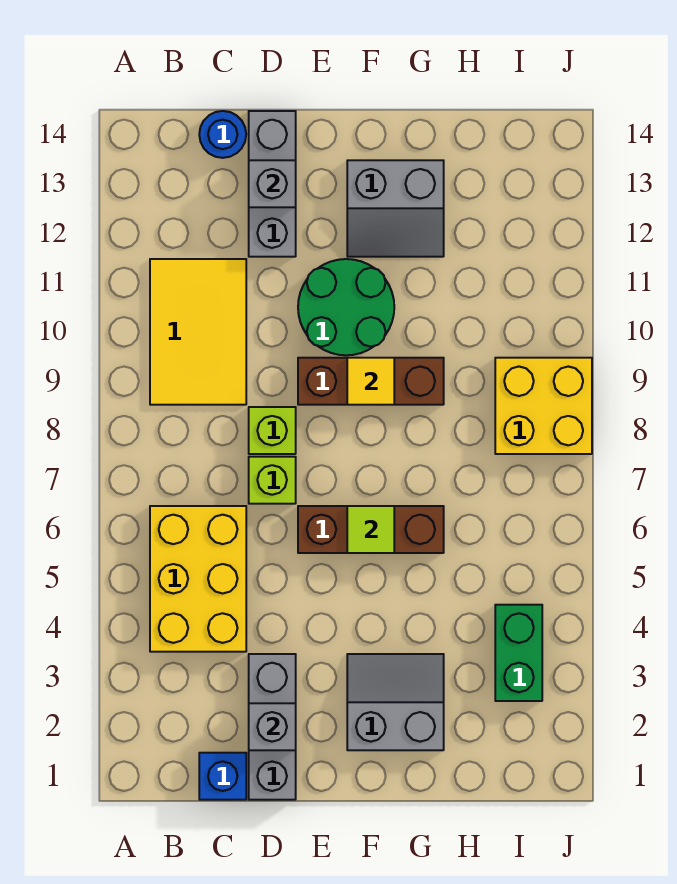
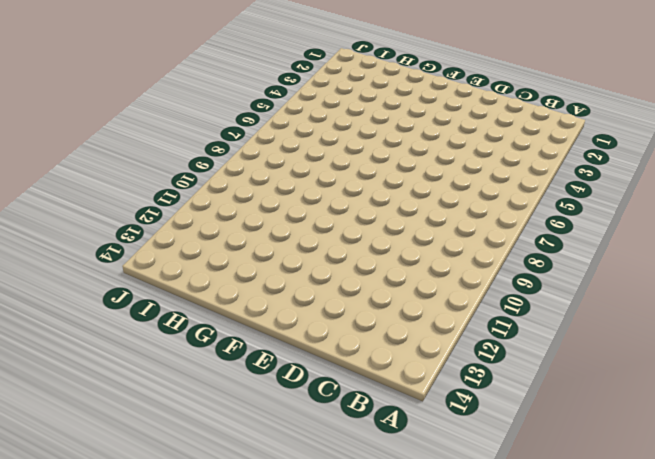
none -> yellow 2x3 brick [150,506,246,652]
none -> yellow 2x3 tile [150,259,246,405]
none -> blue 1x1 brick [199,753,246,800]

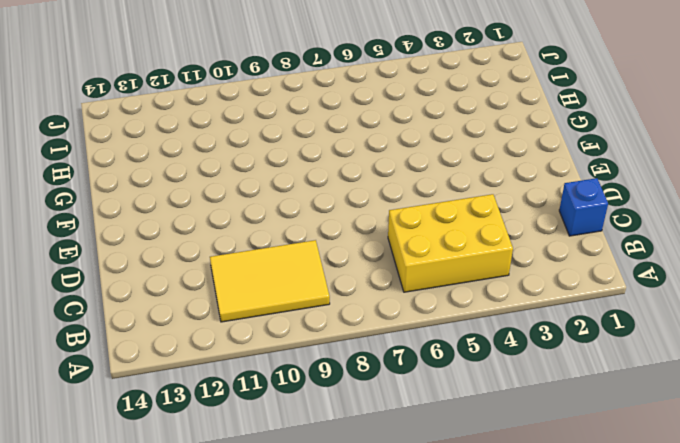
none -> blue 1x1 round brick [199,111,246,158]
none -> grey 1x3 brick [249,654,296,800]
none -> lime 1x1 brick [249,457,296,504]

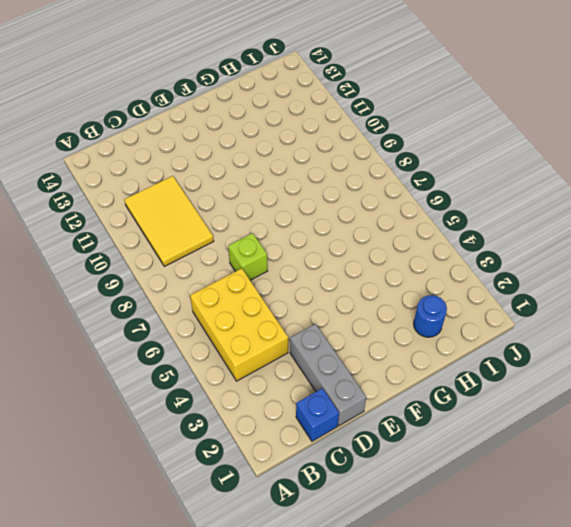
blue 1x1 round brick [414,295,447,337] -> blue 1x1 round brick moved to [199,111,246,158]
none -> lime 1x1 brick [249,407,296,454]
none -> grey 1x3 brick [249,111,296,257]
none -> brown 1x3 brick [298,506,444,553]

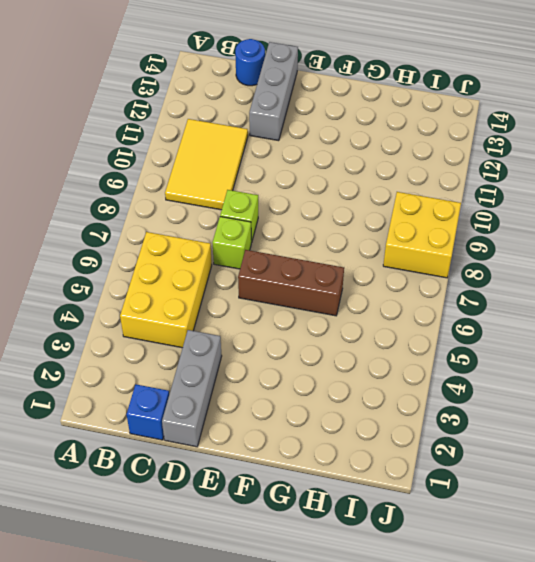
none -> brown 1x3 brick [298,358,444,405]
none -> green 2x2 round brick [298,259,394,355]
none -> grey 2x2 slope [347,654,444,750]

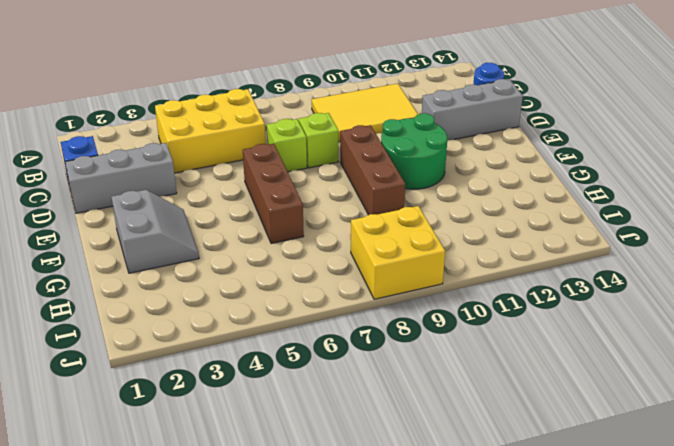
none -> grey 2x2 slope [347,160,444,257]
none -> green 1x2 brick [495,605,542,701]
none -> grey 1x1 brick [249,703,296,750]

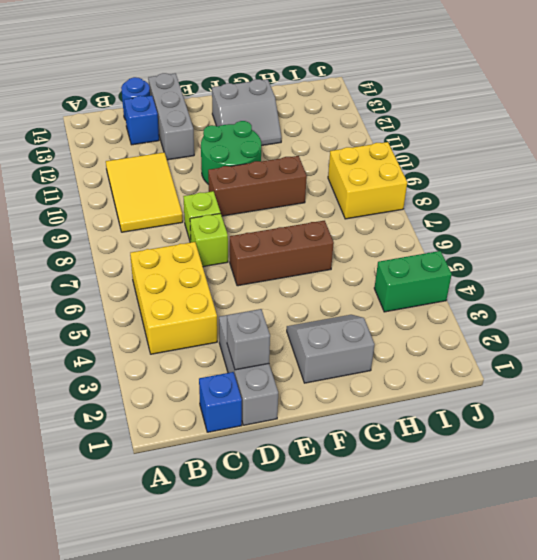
blue 1x1 brick [124,96,159,145] -> none
green 1x2 brick [374,251,452,312] -> green 1x2 brick turned to [495,605,542,701]
none -> grey 1x1 brick [249,160,296,207]
none -> lime 1x1 tile [347,506,394,553]
none -> yellow 1x1 tile [347,358,394,405]

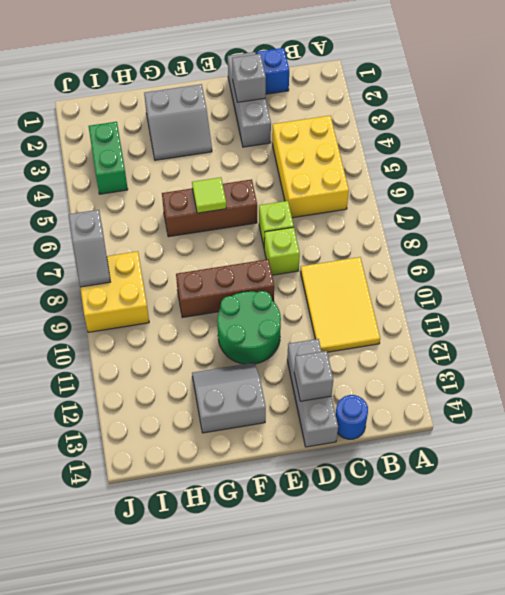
grey 1x2 slope [69,210,110,287] -> none
none -> yellow 1x1 tile [347,358,394,405]

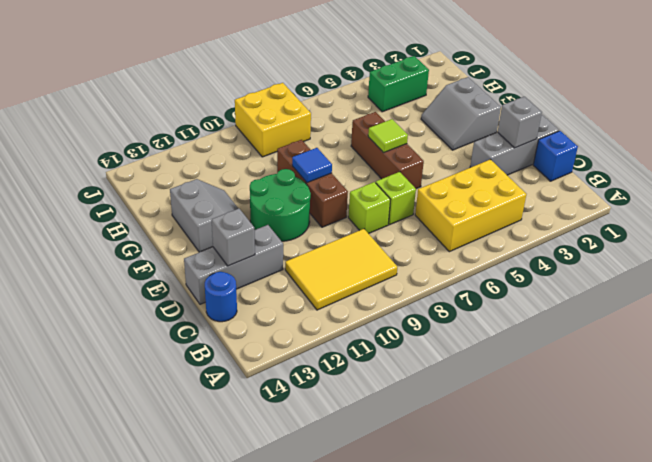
blue 1x1 tile [292,148,332,183] -> yellow 1x1 tile [347,358,394,405]

